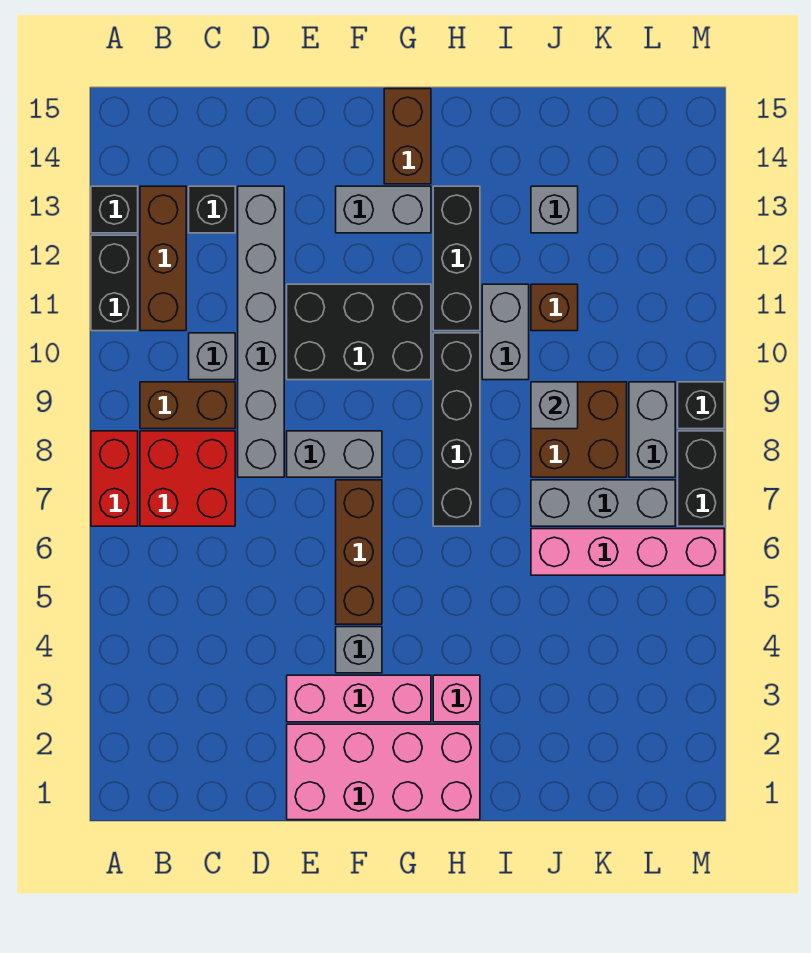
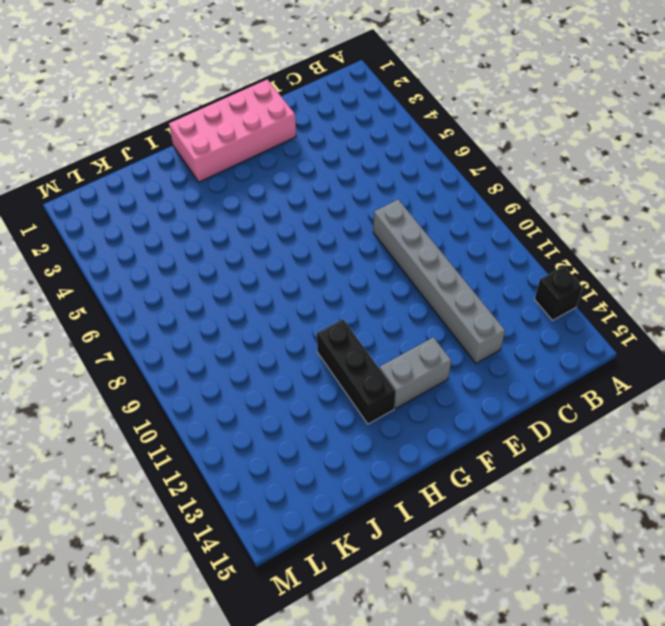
none -> red 1x2 brick [91,431,138,526]
none -> black 1x2 brick [91,235,138,331]
none -> red 2x2 brick [140,431,235,526]
none -> brown 1x2 brick [140,382,235,429]

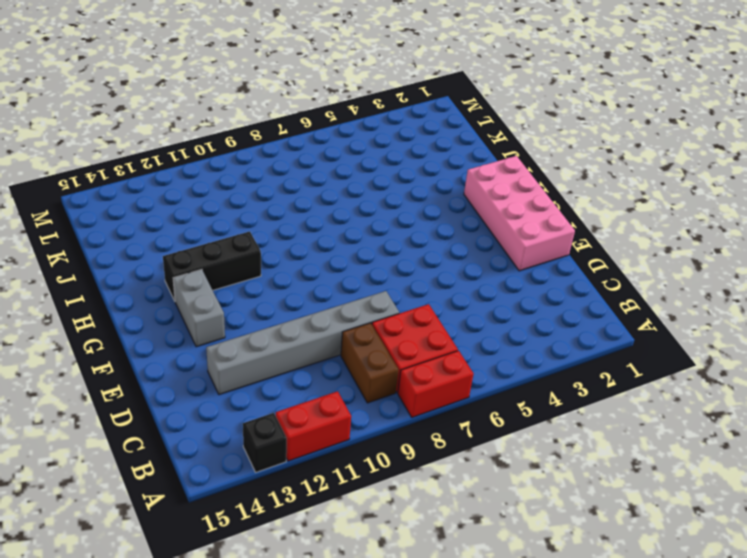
red 1x2 brick [276,391,351,461] -> black 1x2 brick [91,235,138,331]
none -> brown 1x3 brick [140,186,186,331]
none -> grey 1x1 brick [189,333,235,380]
none -> black 1x1 brick [189,186,235,233]
none -> pink 1x3 brick [287,675,431,722]

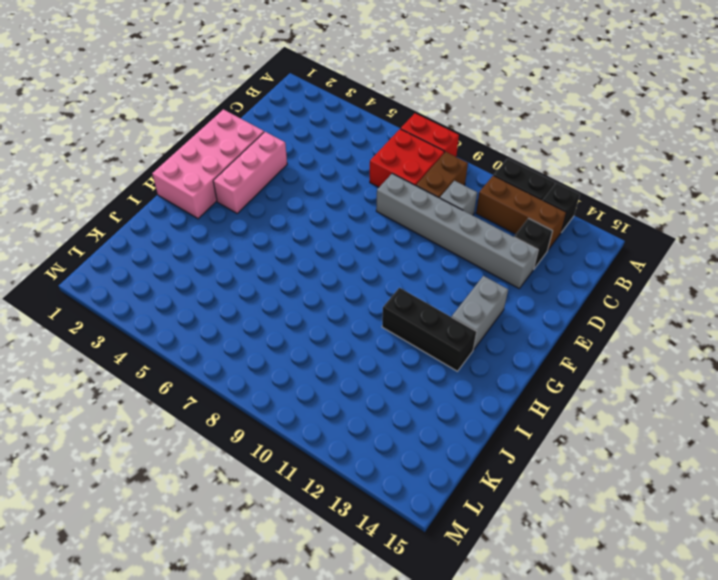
none -> grey 1x2 brick [287,431,382,477]
none -> black 2x3 brick [287,284,431,380]
none -> grey 1x1 brick [336,627,382,673]
none -> brown 1x3 brick [336,480,382,624]

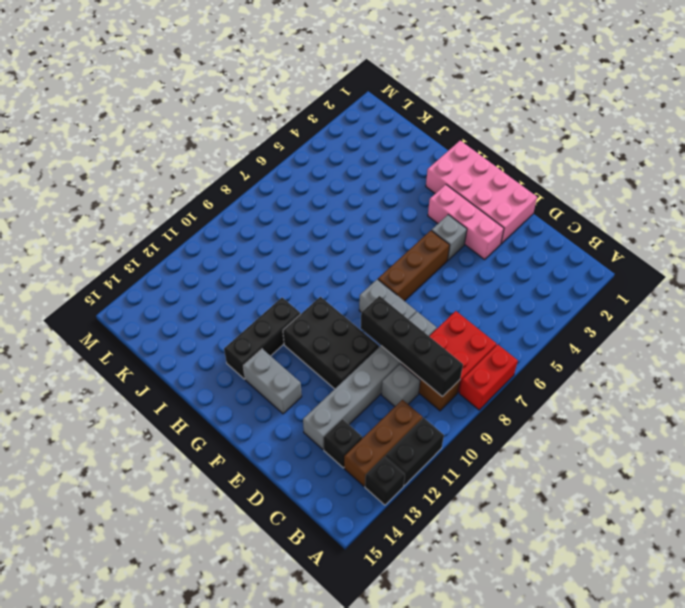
black 1x4 brick [361,296,463,397] -> black 1x4 brick turned to [433,333,480,526]
none -> brown 1x2 brick [384,89,431,184]
none -> pink 1x1 brick [433,675,480,722]
none -> grey 1x2 brick [482,284,529,380]
none -> pink 1x4 brick [531,529,724,575]

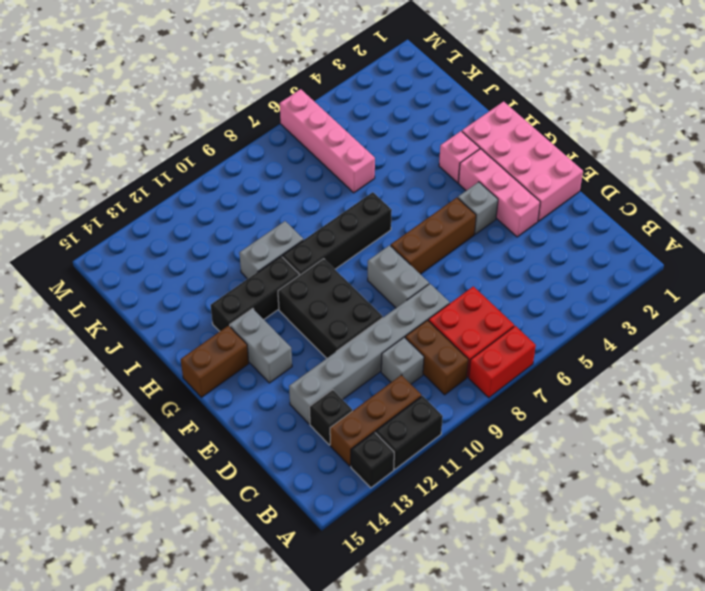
none -> grey 1x3 brick [531,480,675,526]
none -> brown 2x2 brick [531,382,627,477]
none -> brown 1x1 brick [531,284,578,331]
none -> grey 1x1 brick [531,186,578,233]

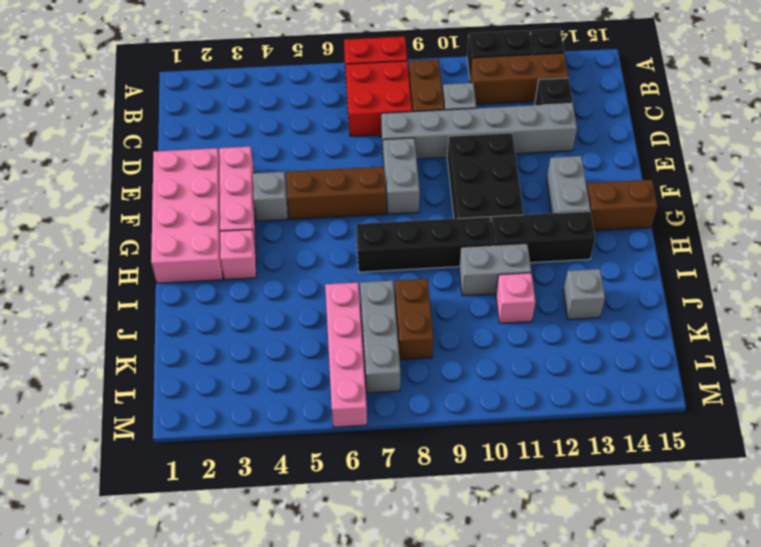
brown 1x2 brick [395,279,433,360] -> brown 2x2 brick [531,382,627,477]
pink 1x1 brick [496,273,535,323] -> brown 1x1 brick [531,284,578,331]
none -> grey 1x2 brick [629,382,675,477]
none -> black 1x2 brick [678,431,724,526]
none -> black 1x1 brick [678,382,724,429]
none -> grey 1x1 brick [531,382,578,429]

